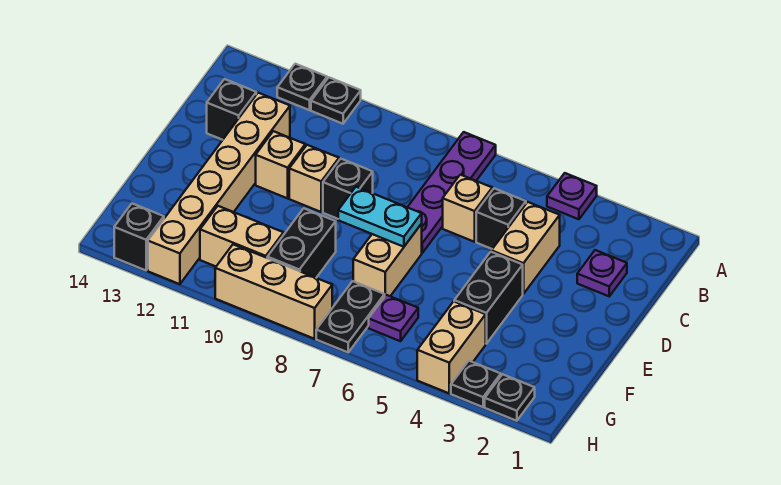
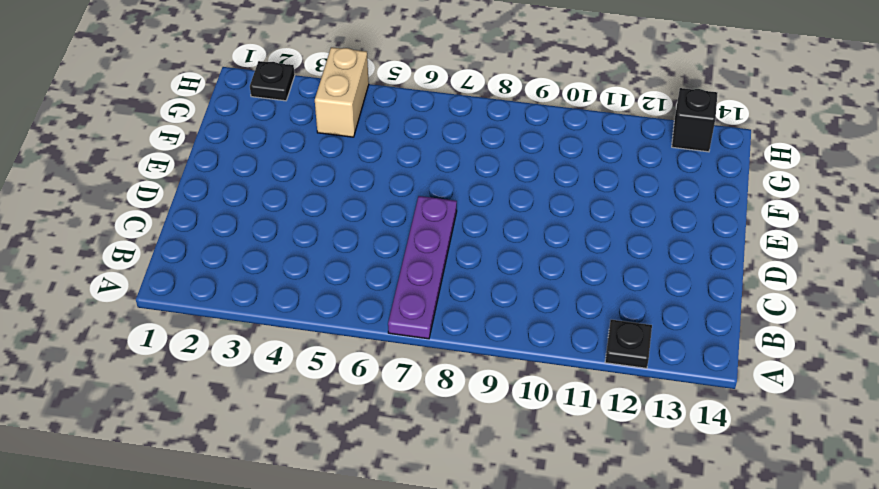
none -> purple 1x1 plate [547,173,597,219]
none -> black 1x1 plate [311,78,361,124]
none -> purple 1x1 plate [577,250,627,296]

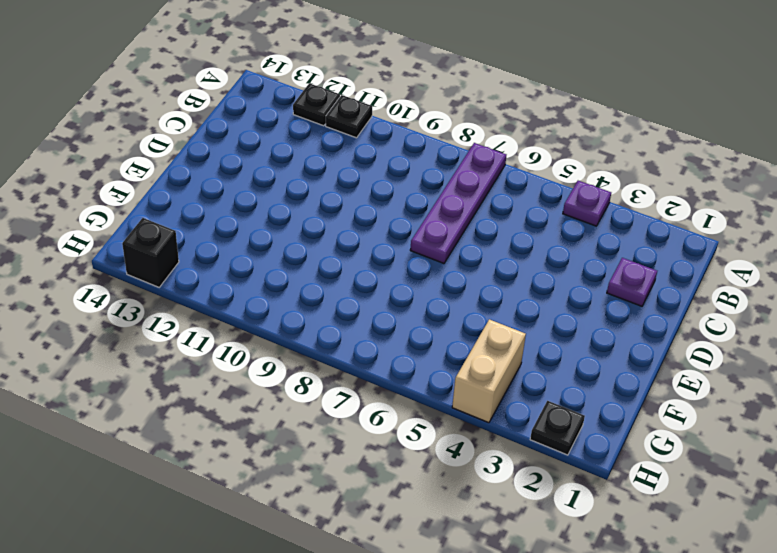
none -> tan 1x2 brick [491,202,560,294]
none -> black 1x1 brick [476,188,526,249]
none -> tan 1x1 brick [443,175,492,242]

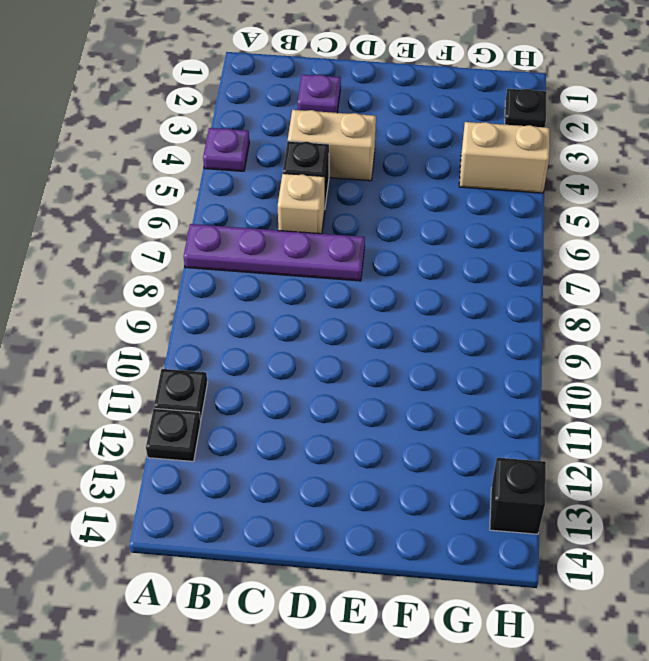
none -> tan 1x6 brick [148,93,290,284]
none -> black 1x1 brick [207,79,256,140]
none -> black 1x1 brick [323,159,373,219]

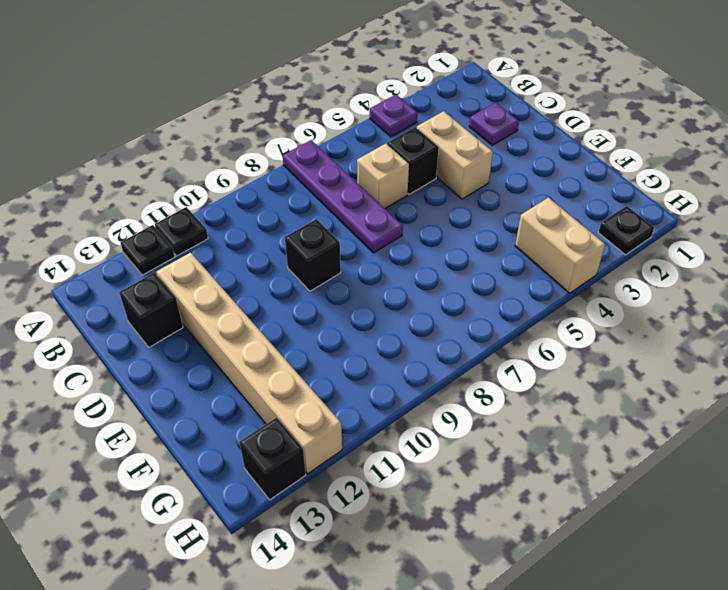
none -> tan 1x1 brick [289,145,339,212]
none -> tan 1x1 brick [256,131,305,198]
none -> black 1x2 brick [454,252,523,344]

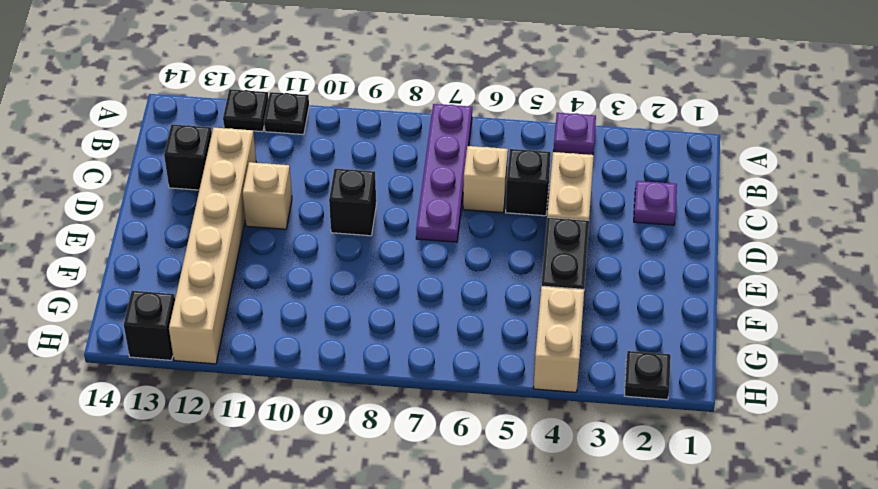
none -> tan 1x1 brick [289,145,339,212]
none -> tan 1x2 brick [353,224,422,296]
none -> black 1x2 brick [267,208,336,278]

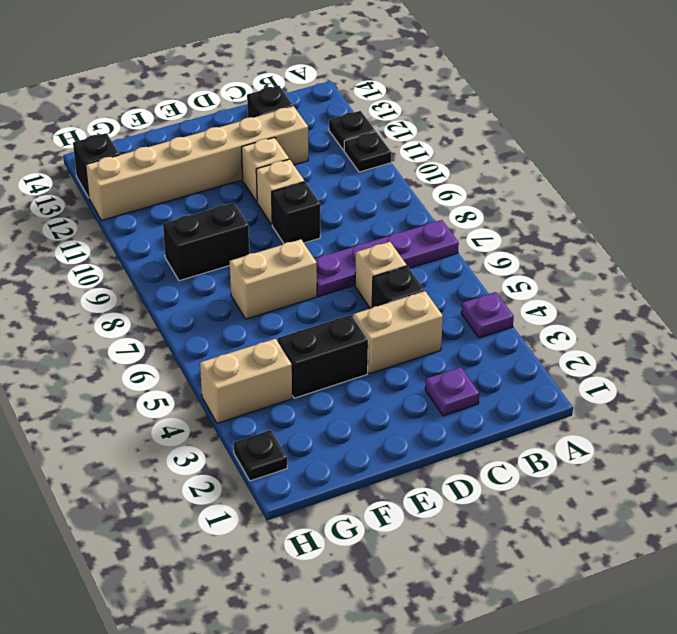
none -> purple 1x1 plate [369,295,418,341]
none -> black 1x2 plate [316,281,385,352]
none -> tan 1x2 brick [200,206,283,266]

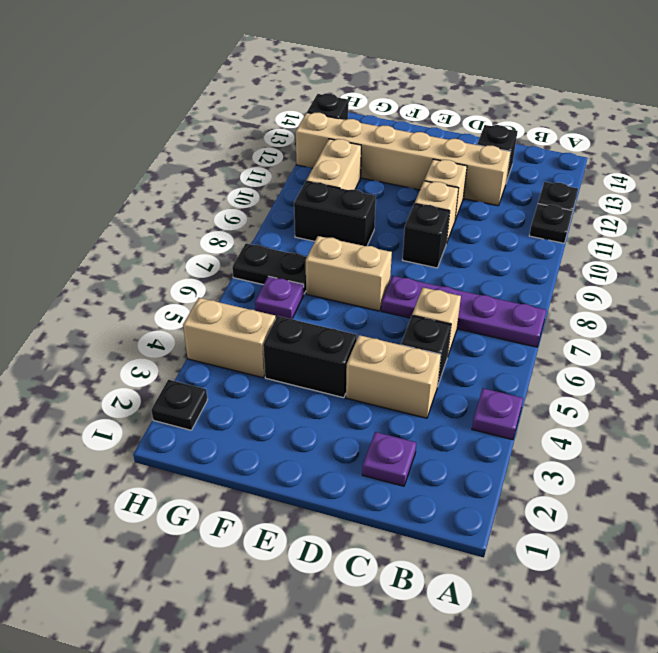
none -> black 1x1 plate [451,361,501,407]
none -> tan 1x3 brick [215,244,332,339]
none -> cyan 1x2 plate [338,187,422,247]

